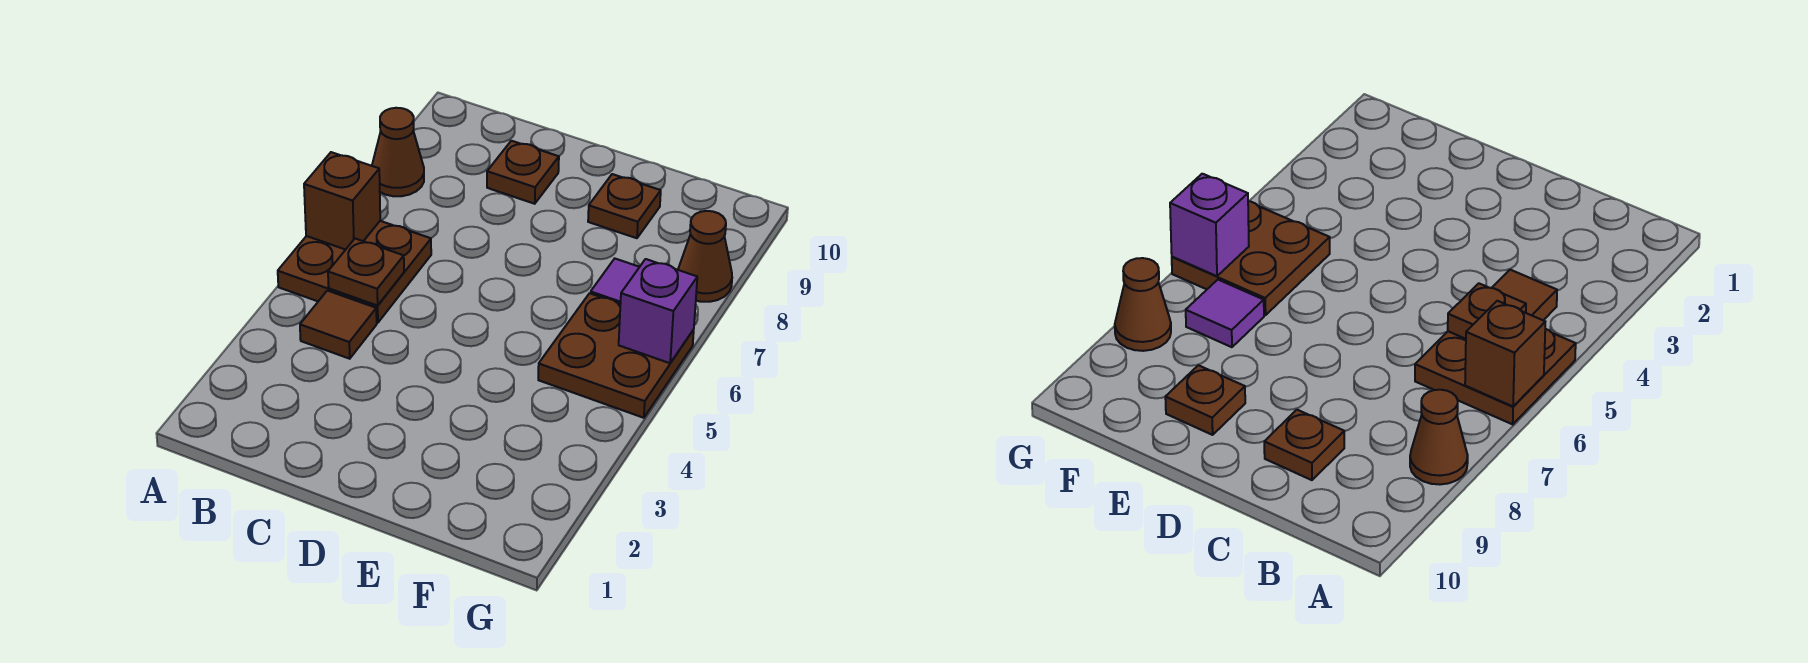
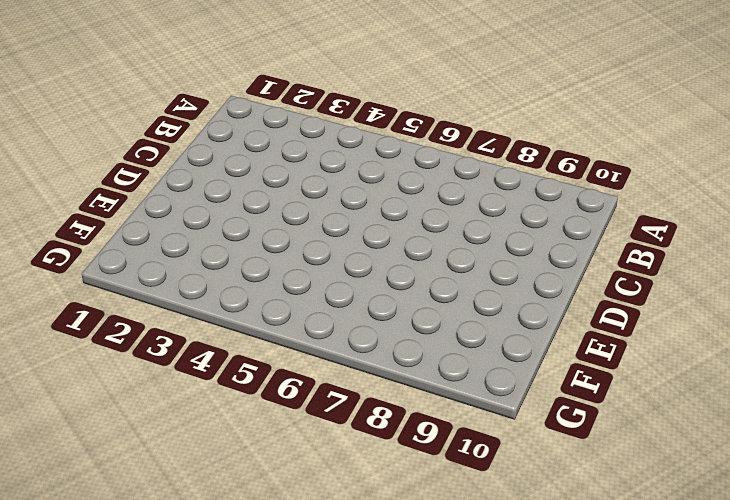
none -> brown 2x2 plate [278,221,431,323]
none -> brown 1x1 cone [372,108,424,196]

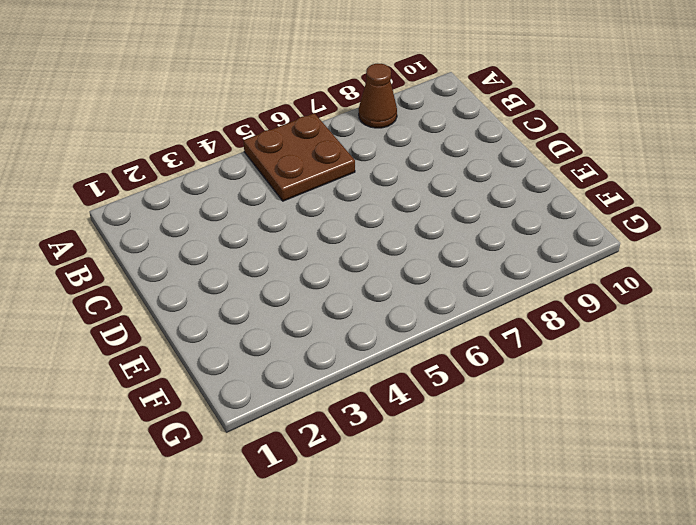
none -> brown 1x1 tile [300,291,377,359]
none -> brown 1x1 plate [487,141,559,204]

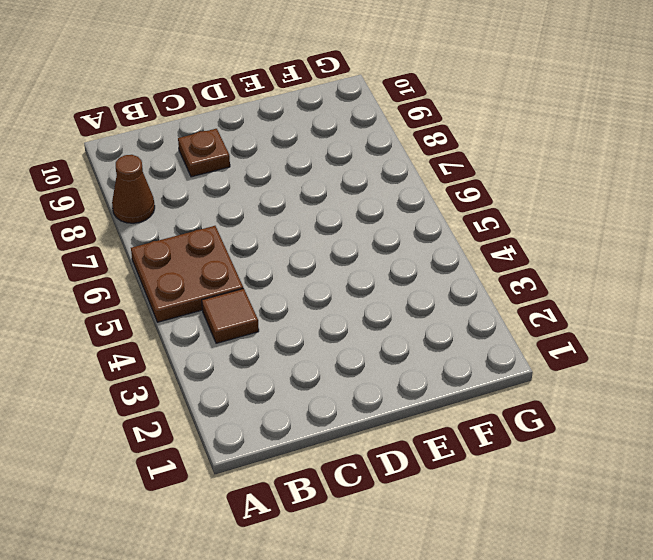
none -> brown 1x1 plate [588,174,661,238]
none -> brown 2x2 plate [538,293,694,418]

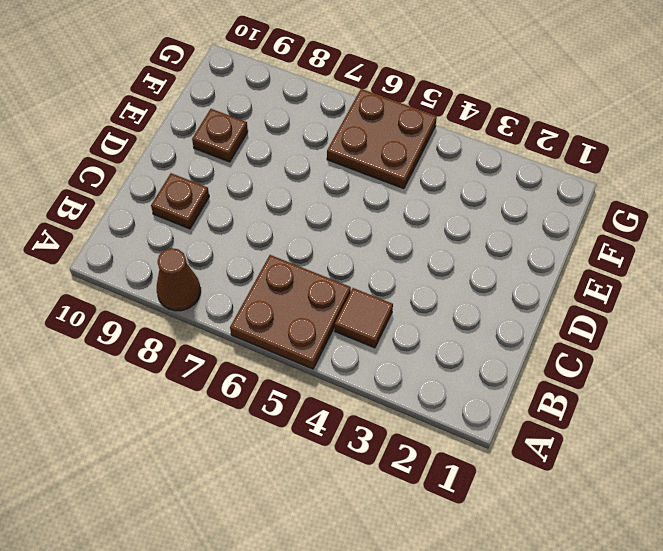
none -> purple 1x1 tile [591,259,639,304]
none -> brown 1x1 cone [678,211,732,302]

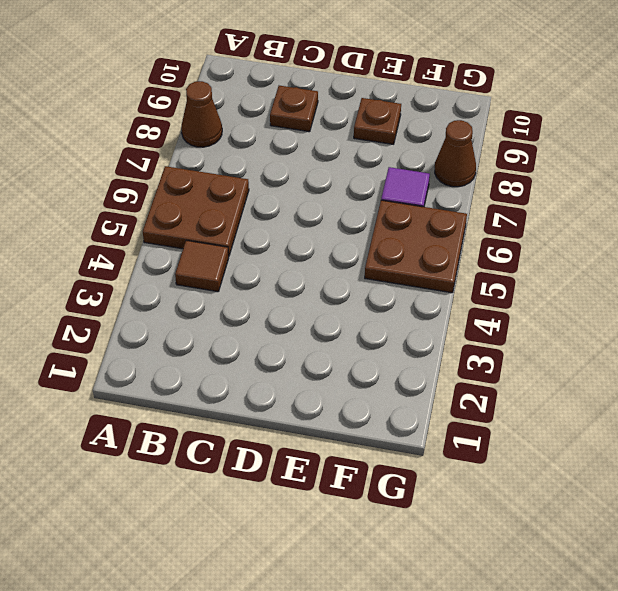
none -> brown 1x1 brick [304,152,380,250]
none -> brown 1x1 plate [328,239,404,306]

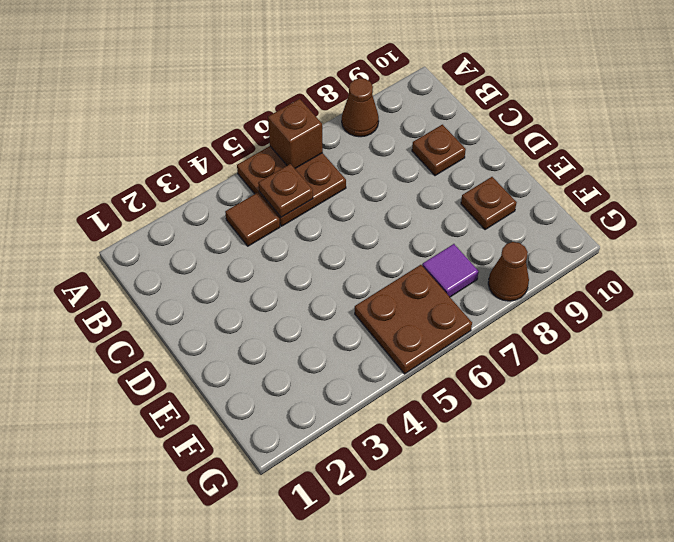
none -> purple 1x1 brick [619,259,697,363]

